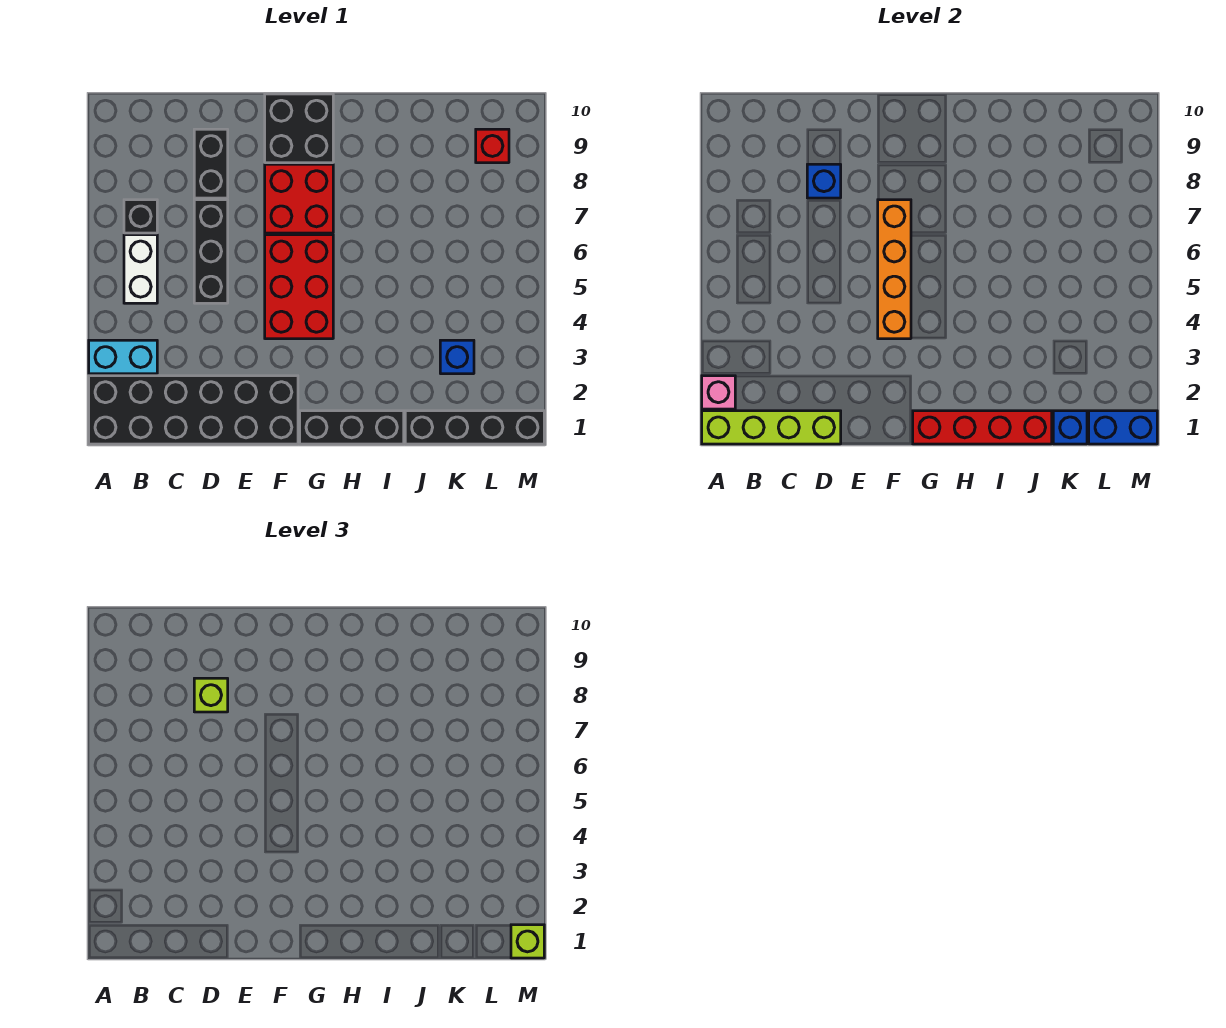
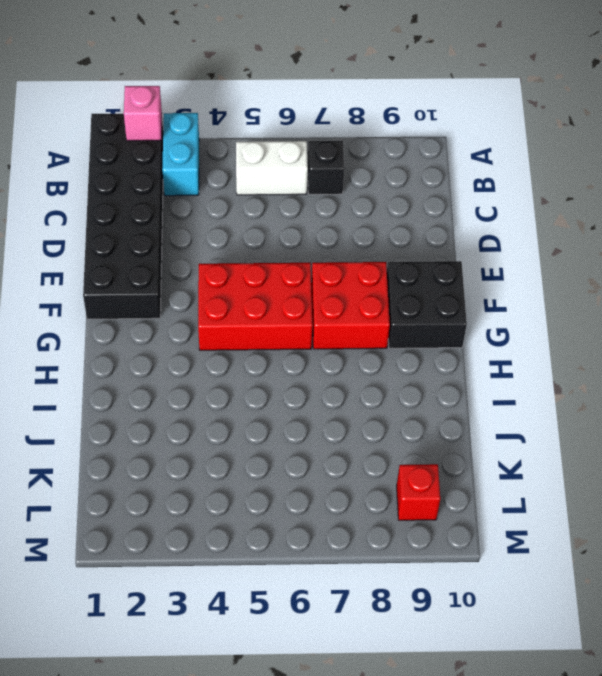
none -> black 1x3 brick [194,200,228,303]
none -> black 1x2 brick [194,129,228,198]
none -> black 1x3 brick [300,411,404,444]

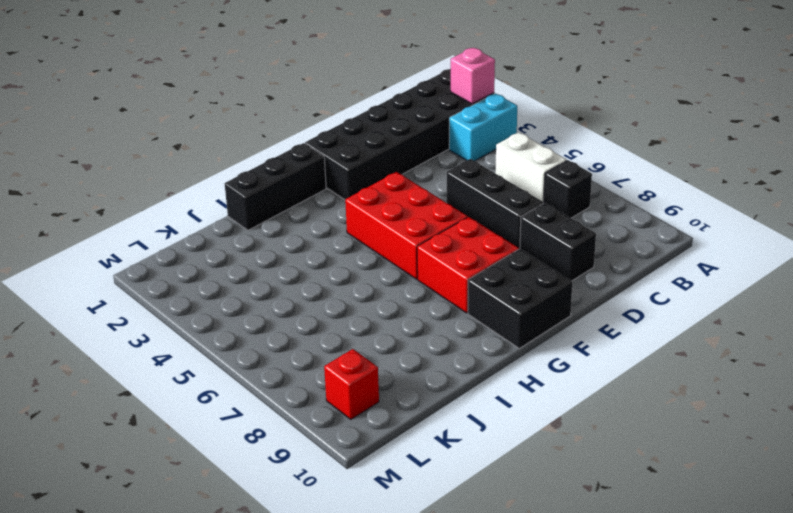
none -> black 1x4 brick [405,411,544,444]
none -> blue 1x1 brick [440,340,474,374]
none -> lime 1x4 brick [702,411,841,444]

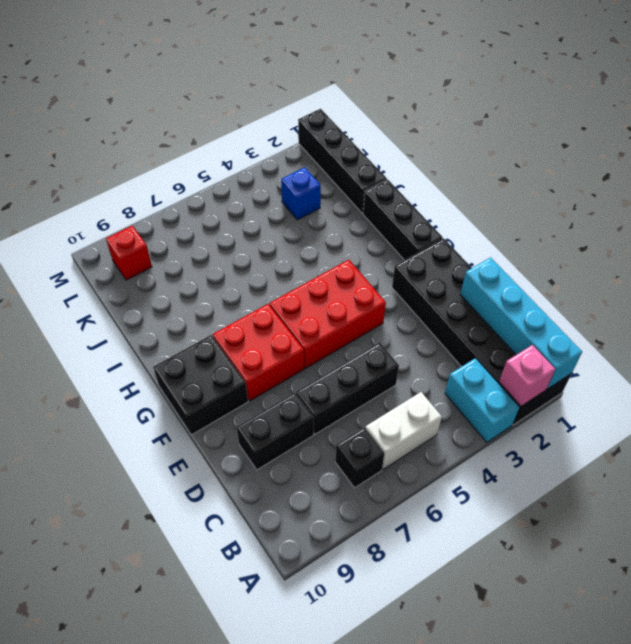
cyan 1x4 brick [460,257,582,389] -> lime 1x4 brick [702,411,841,444]
none -> blue 1x1 brick [807,164,841,198]
none -> orange 1x4 brick [878,200,911,339]
none -> red 1x4 brick [913,411,1052,444]

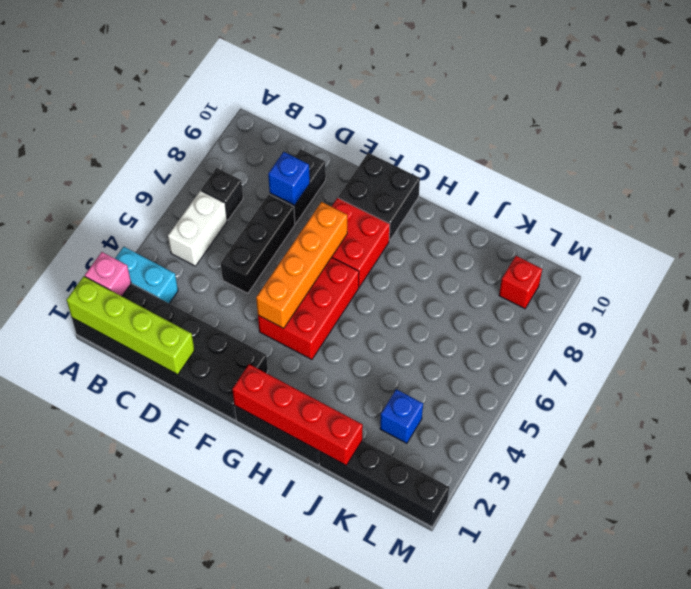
none -> blue 1x1 brick [1053,411,1087,444]
none -> blue 1x2 brick [1089,411,1157,444]
none -> lime 1x1 brick [194,678,228,712]

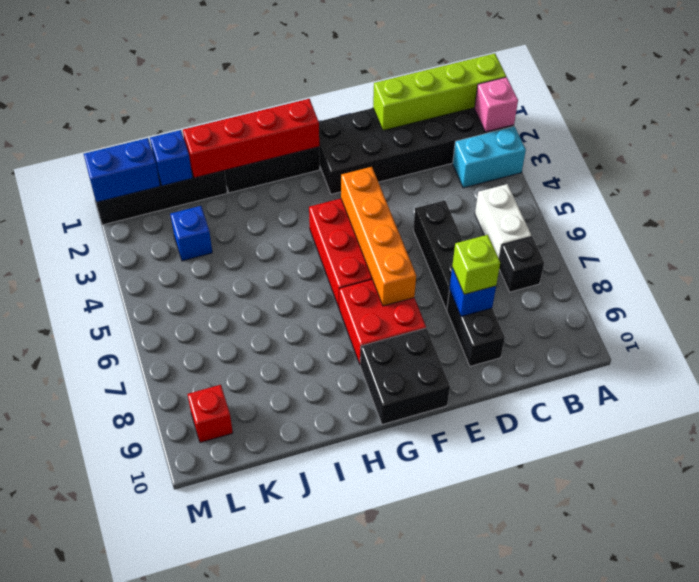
none -> lime 1x1 brick [511,925,544,958]

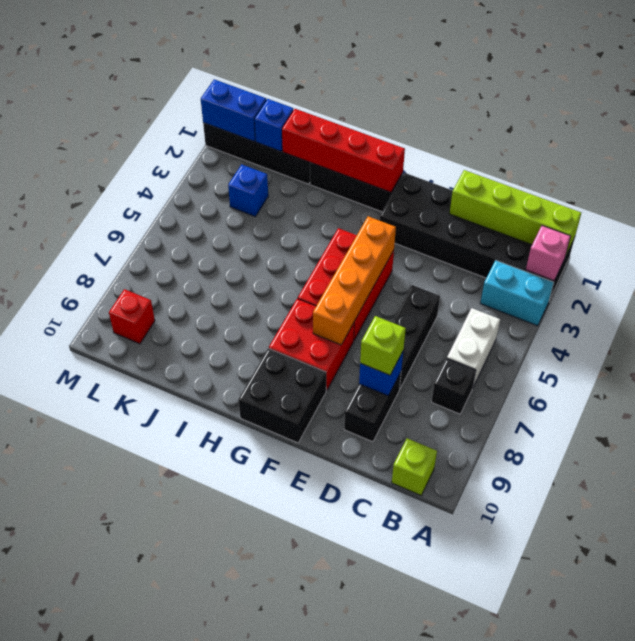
lime 1x1 brick [392,438,437,495] -> lime 1x1 brick moved to [511,925,544,958]

